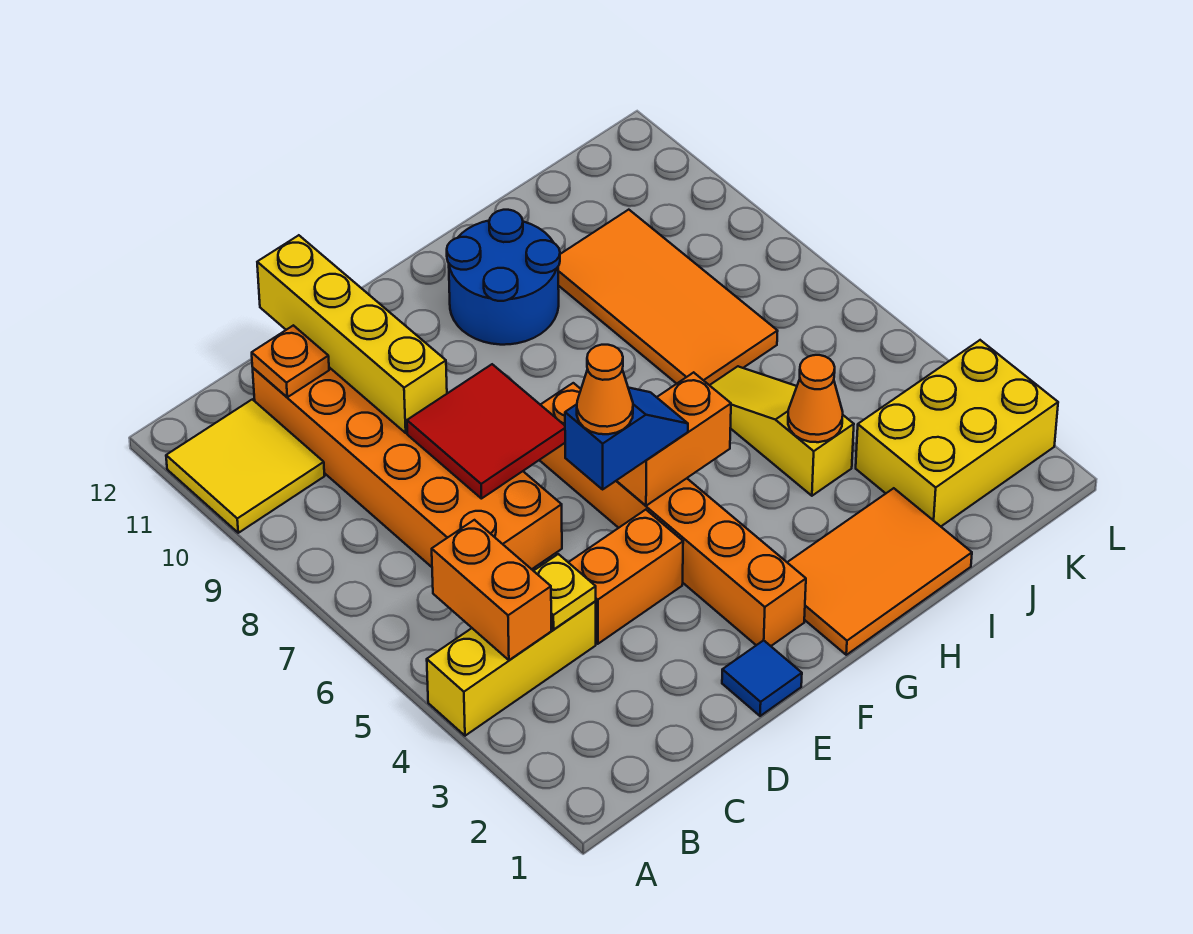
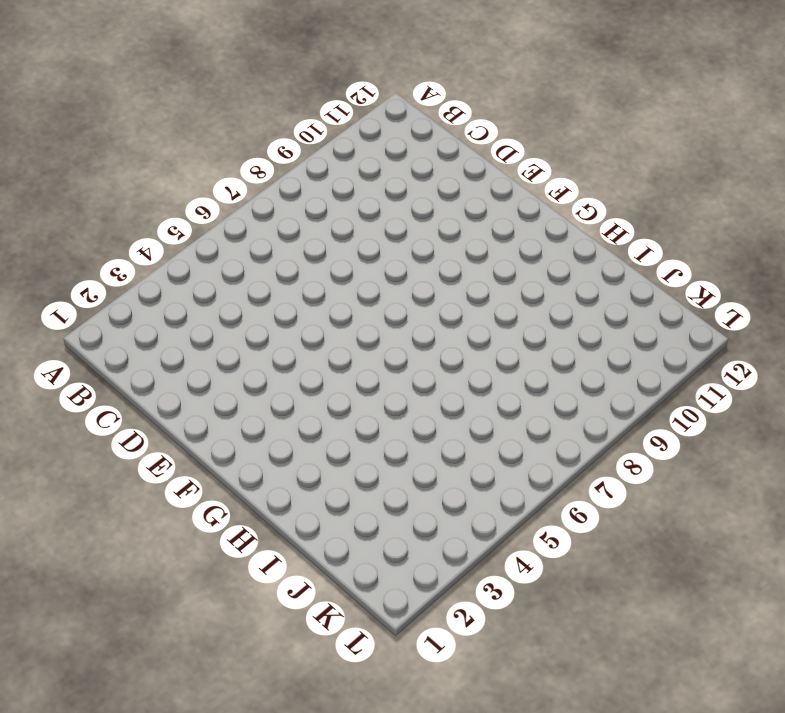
none -> yellow 1x3 brick [427,601,596,736]
none -> yellow 2x2 tile [166,399,324,533]
none -> orange 2x6 brick [253,367,562,569]

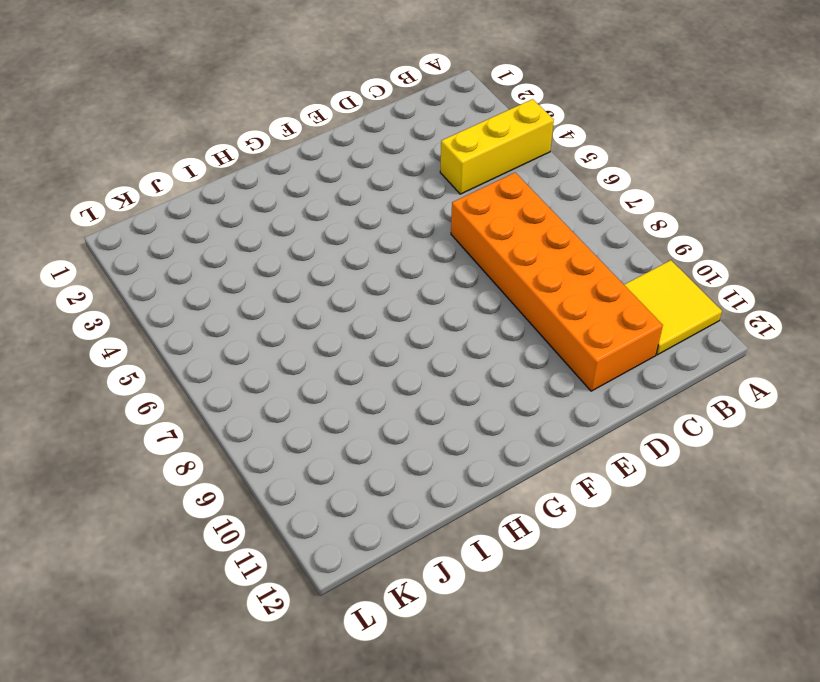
none -> orange 1x2 brick [568,510,683,644]
none -> blue 1x1 tile [722,640,802,716]
none -> orange 1x6 brick [540,383,806,646]

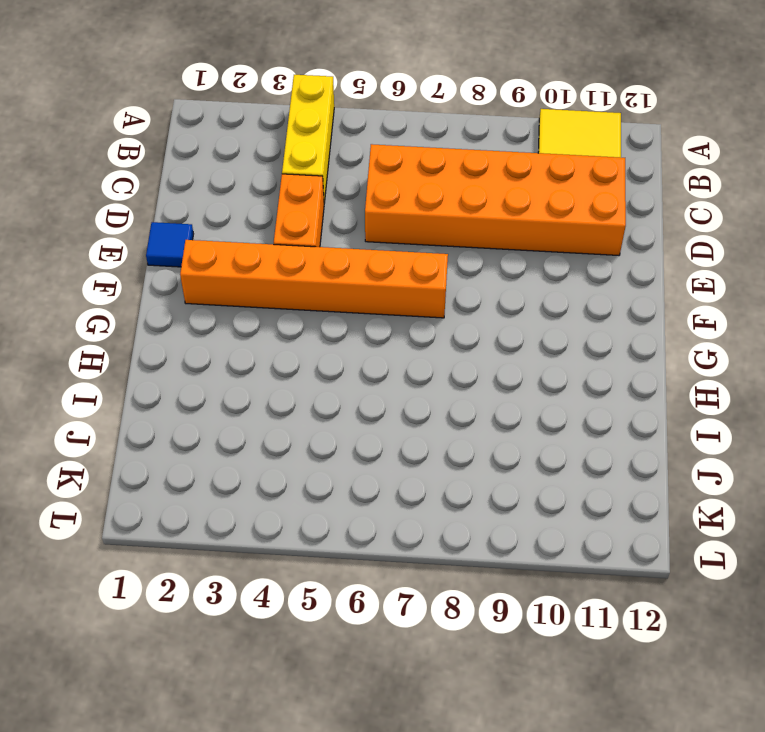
none -> orange 2x3 tile [787,488,972,655]
none -> blue 2x2 round brick [447,210,560,345]
none -> yellow 1x3 slope [710,366,854,496]

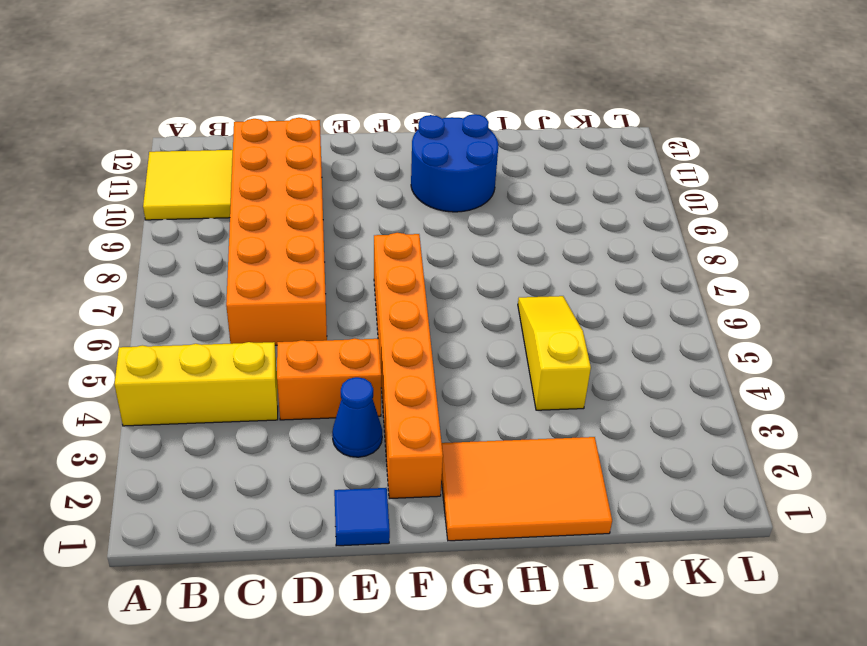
blue 1x1 cone [332,377,382,457] -> none
none -> orange 2x4 tile [558,210,778,385]
none -> yellow 2x3 brick [856,340,1058,526]
none -> orange 1x2 brick [432,520,551,660]

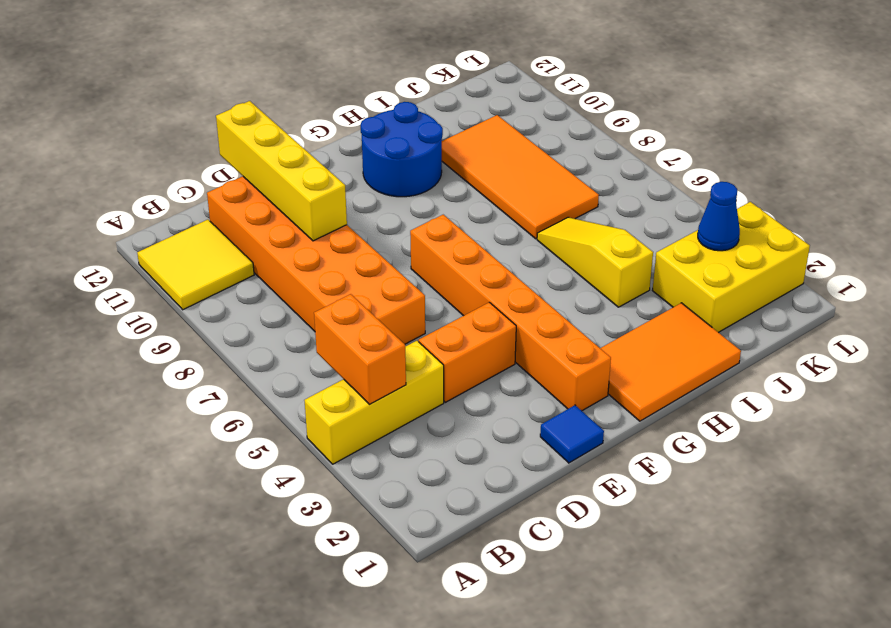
blue 1x1 cone [698,182,740,251] -> none
none -> yellow 1x1 plate [534,554,596,629]
none -> orange 1x1 plate [252,325,329,397]
none -> red 2x2 tile [407,364,565,499]

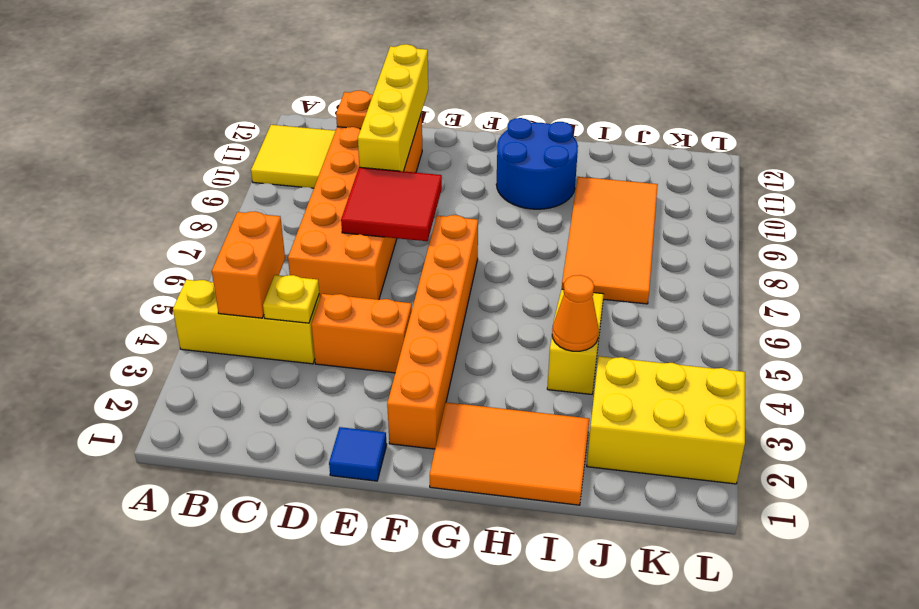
none -> orange 1x2 brick [616,372,731,506]
none -> blue 1x2 slope [565,388,688,489]
none -> orange 1x1 cone [577,345,633,434]

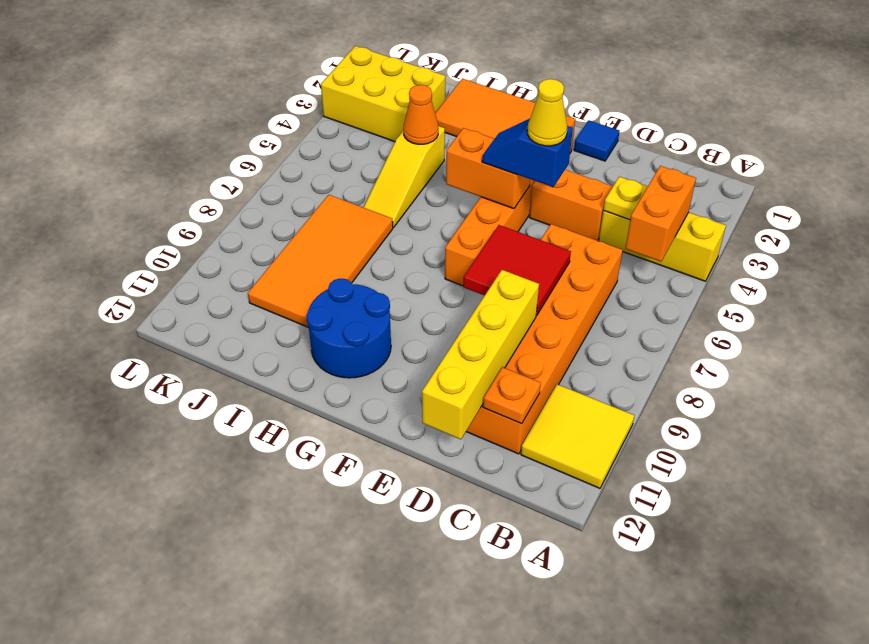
yellow 1x1 cone [527,79,567,146] -> orange 1x1 cone [577,345,633,434]

